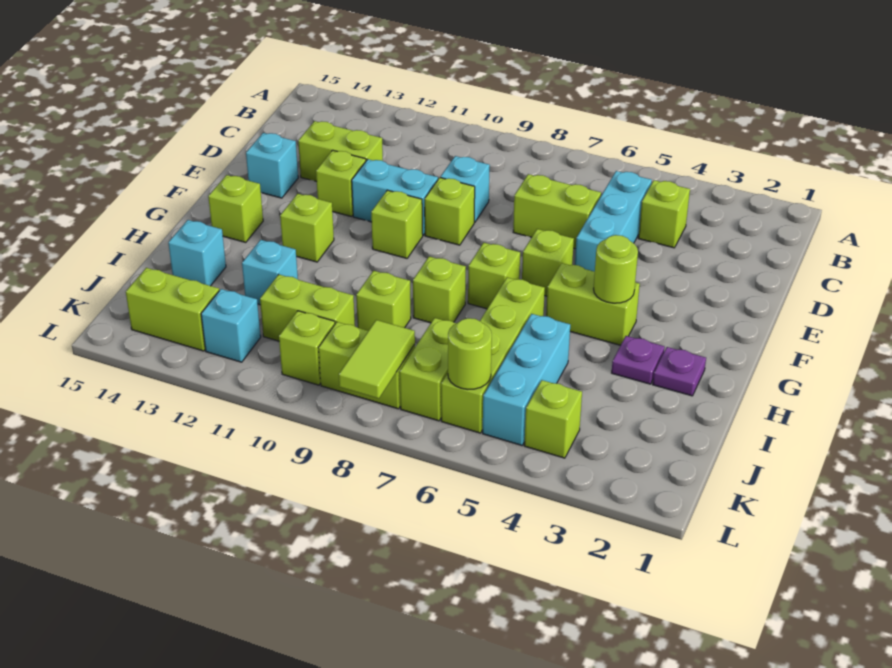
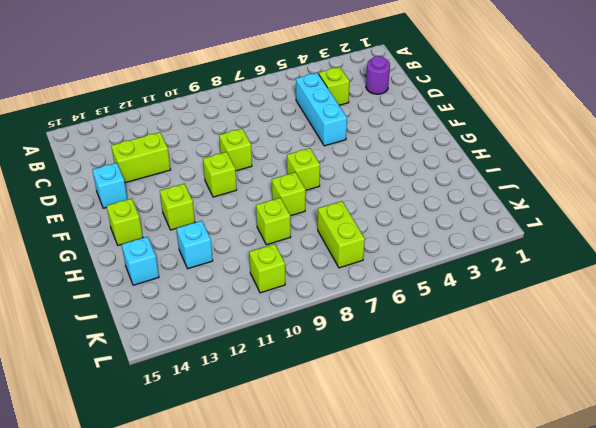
purple 1x1 round brick [366,56,390,94] -> none
none -> lime 1x2 brick [513,174,601,249]
none -> cyan 1x1 brick [440,156,490,223]
none -> cyan 1x2 brick [352,159,438,235]
none -> lime 1x1 brick [316,150,366,217]

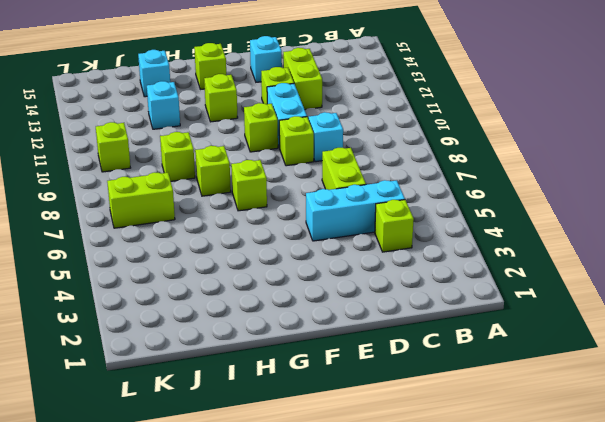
none -> lime 1x1 brick [522,229,574,296]
none -> lime 1x2 brick [546,263,640,345]
none -> purple 1x1 plate [653,347,706,396]
none -> purple 1x1 plate [612,336,665,384]

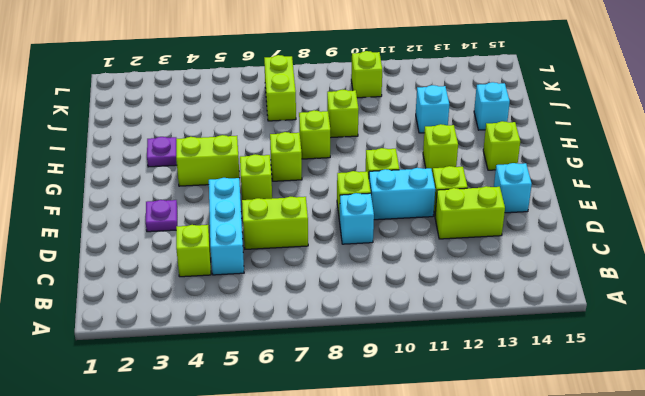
purple 1x1 plate [146,200,177,232] -> purple 1x1 plate moved to [653,347,706,396]
none -> lime 1x4 brick [441,277,545,433]
none -> cyan 1x3 brick [483,314,570,445]
none -> lime 1x2 brick [260,274,355,341]
none -> lime 1x1 brick [524,380,582,458]

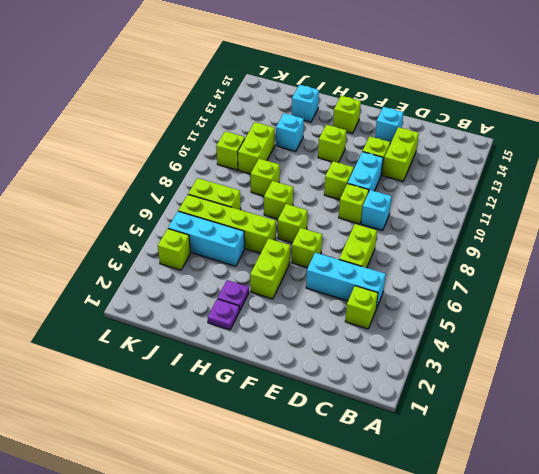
none -> lime 1x2 brick [319,322,415,409]
none -> cyan 1x1 brick [201,289,261,362]
none -> lime 1x2 brick [126,268,219,351]
none -> lime 1x1 round brick [594,235,638,303]

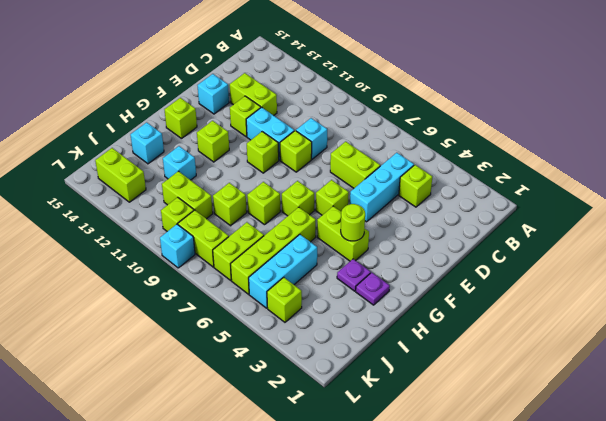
cyan 1x1 brick [160,224,195,268] -> cyan 1x1 brick moved to [201,289,261,362]
none -> lime 1x1 round brick [448,318,492,389]
none -> lime 1x2 tile [339,320,415,399]

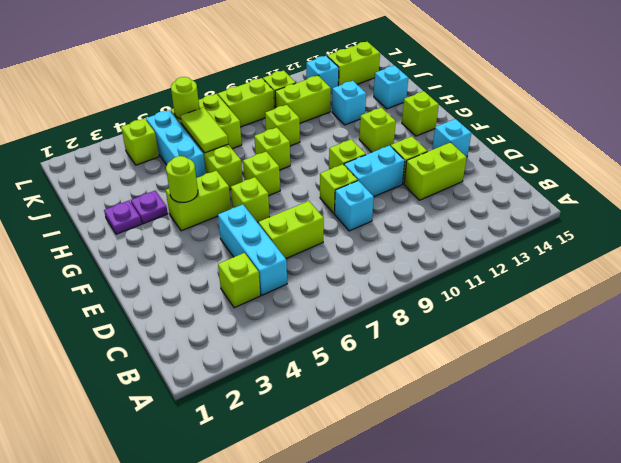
lime 1x2 tile [181,107,228,153] -> lime 1x2 tile moved to [339,320,415,399]

